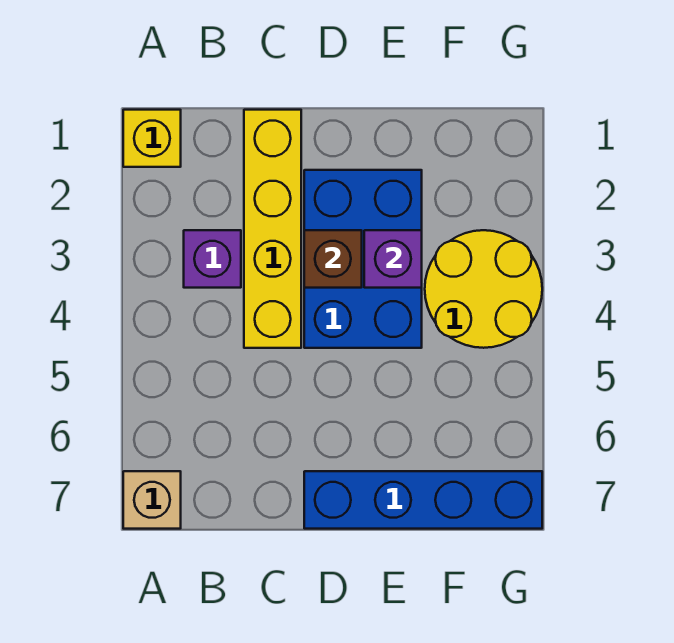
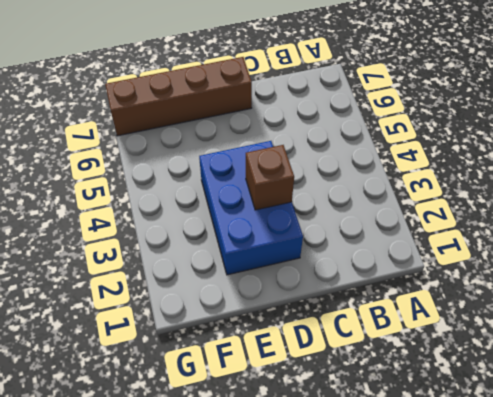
brown 1x4 brick [105,57,252,136] -> blue 1x4 brick [304,471,542,529]
none -> yellow 1x1 brick [123,110,181,167]
none -> tan 1x1 brick [123,471,181,529]

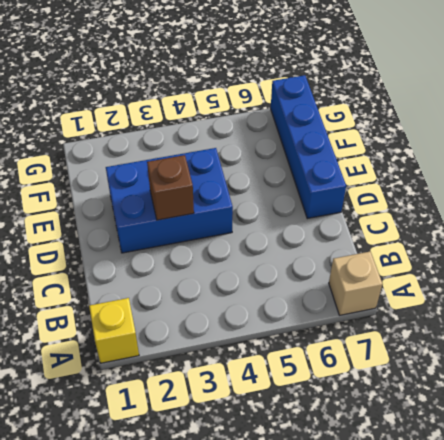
none -> purple 1x1 brick [184,230,241,288]
none -> yellow 1x4 brick [244,110,301,348]

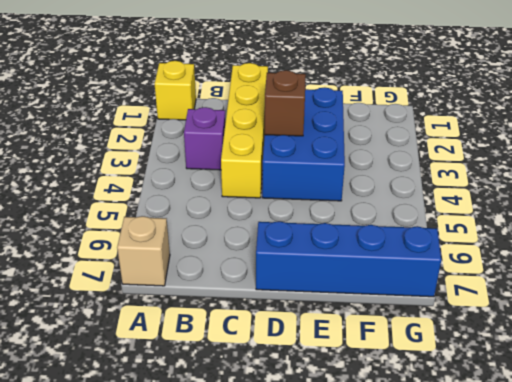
none -> yellow 2x2 round brick [425,230,542,348]
none -> purple 1x1 brick [364,230,422,288]

